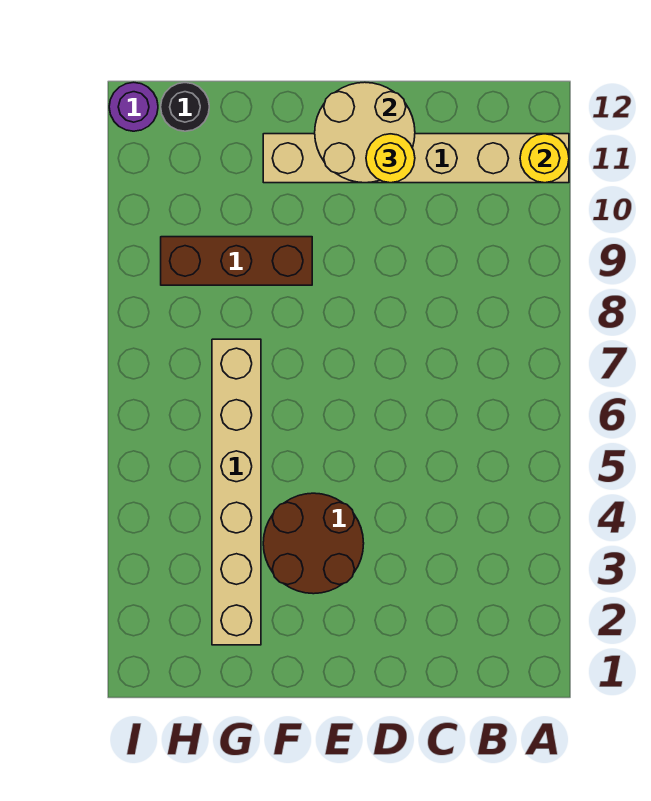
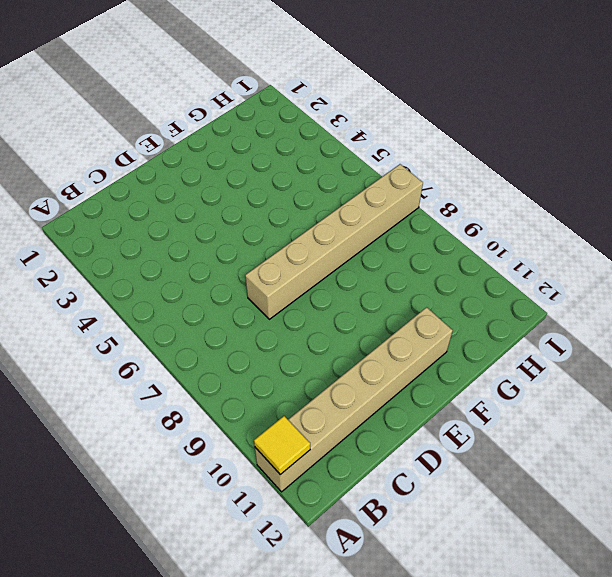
yellow 1x1 tile [254,416,310,475] -> yellow 1x1 round brick [520,134,569,183]
tan 1x6 brick [245,164,423,319] -> tan 1x6 brick turned to [212,339,261,645]
none -> brown 2x2 round brick [263,493,364,594]
none -> brown 1x3 brick [161,237,312,285]

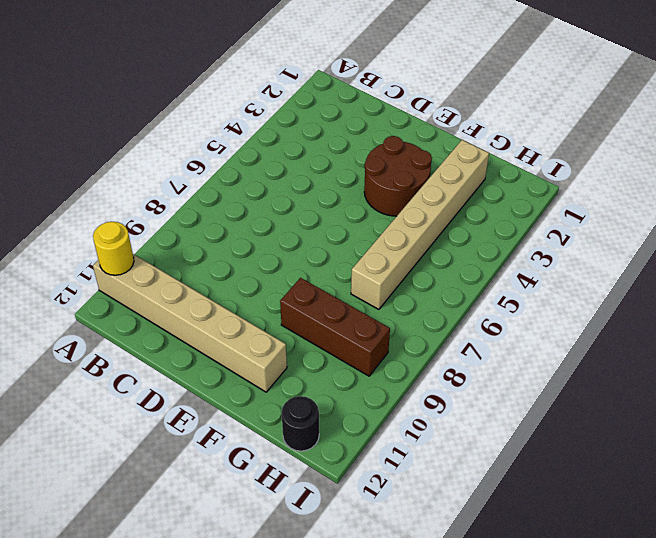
none -> purple 1x1 round brick [109,82,158,131]
none -> tan 2x2 round brick [315,82,415,183]

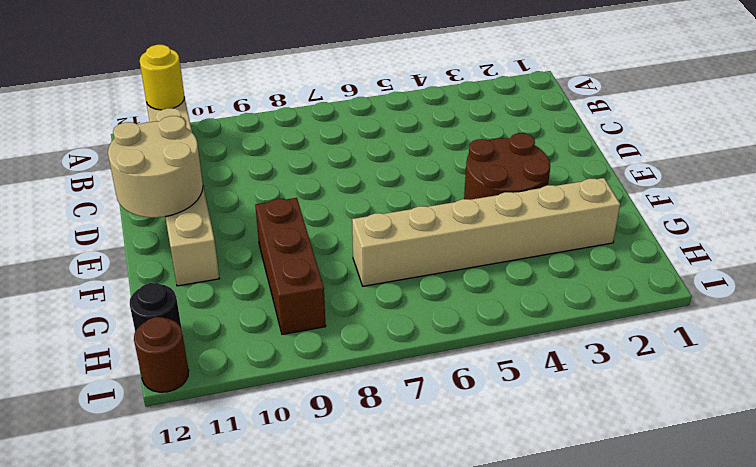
brown 1x1 round brick [134,317,189,392] -> purple 1x1 round brick [109,82,158,131]
none -> yellow 1x1 round brick [366,134,415,183]

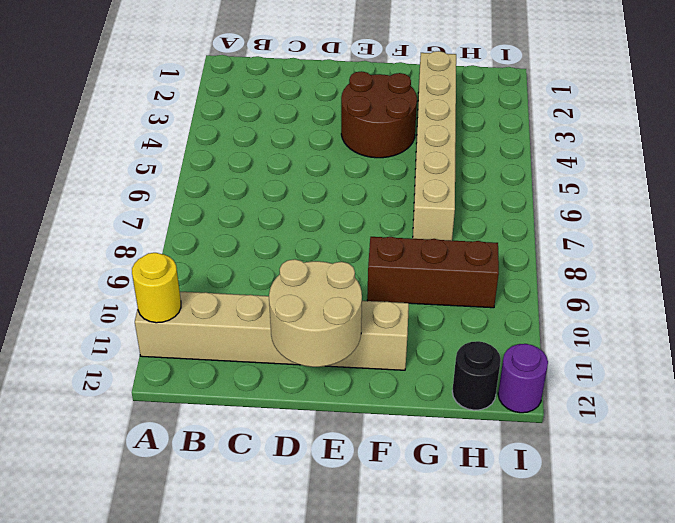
none -> yellow 1x1 round brick [366,134,415,183]

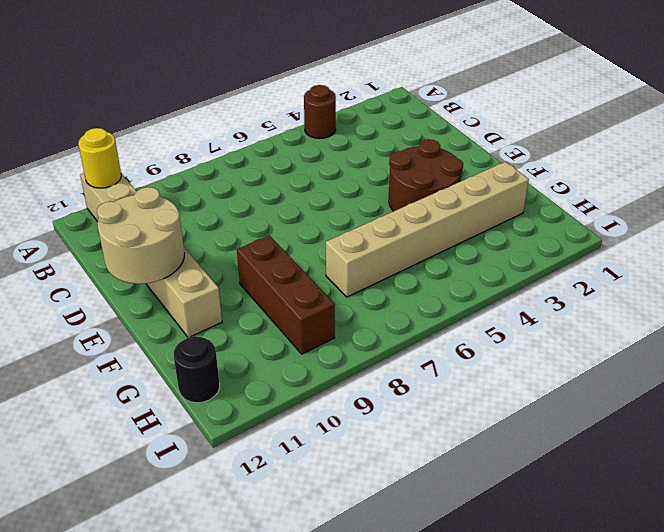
brown 1x1 round brick [304,85,336,138] -> none
none -> purple 1x1 round brick [109,82,158,131]
none -> yellow 1x1 round brick [366,134,415,183]

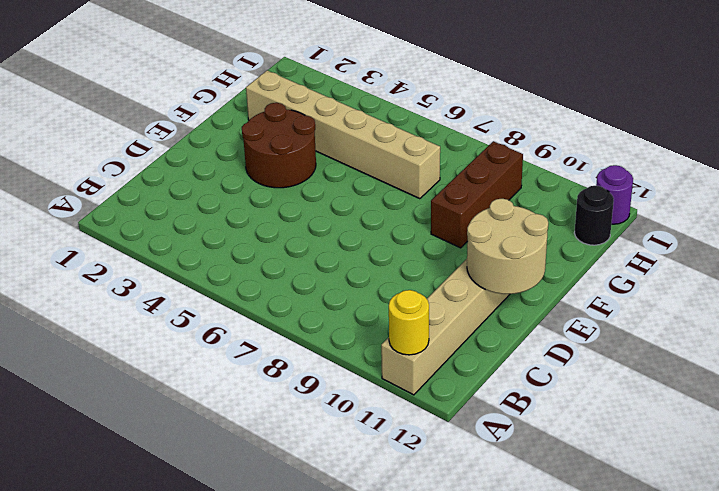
none -> yellow 1x1 round brick [366,134,415,183]

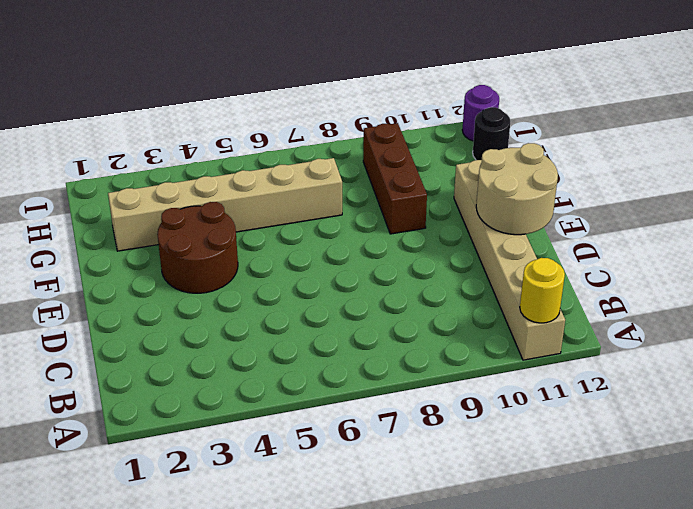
none -> yellow 1x1 round brick [366,134,415,183]

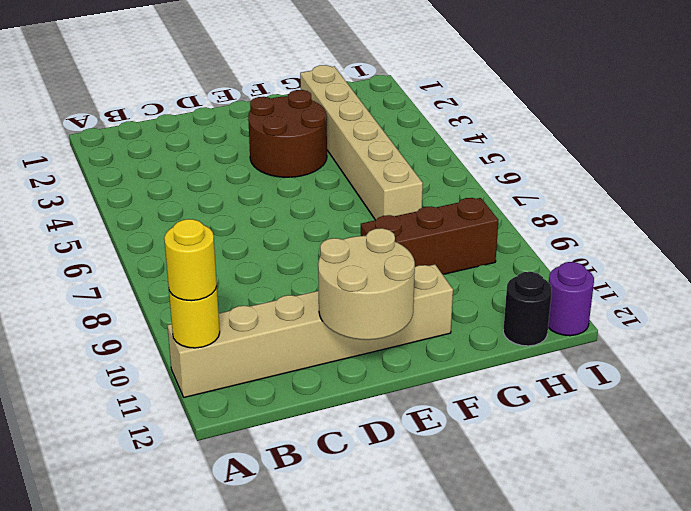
yellow 1x1 round brick [164,219,217,301] -> yellow 1x1 round brick moved to [366,134,415,183]

